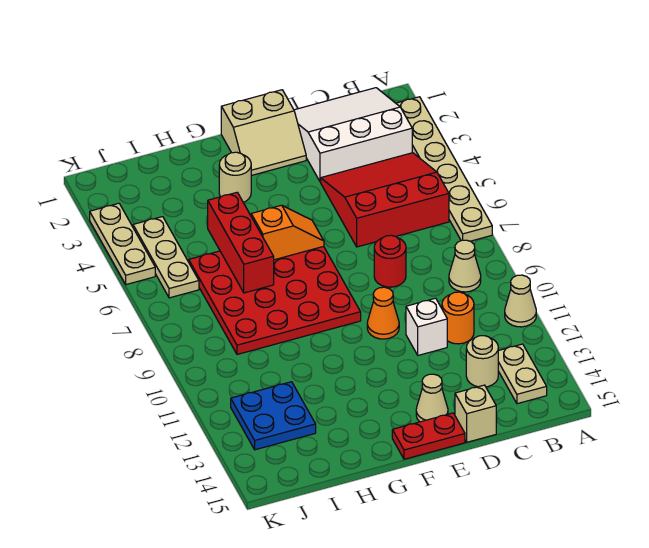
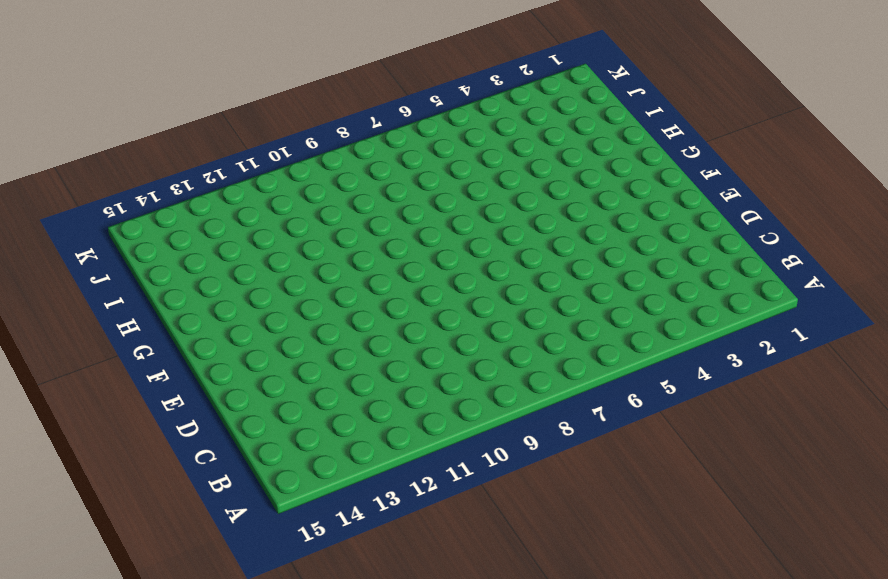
none -> tan 1x6 plate [396,97,492,241]
none -> tan 1x1 cone [505,275,536,327]
none -> white 3x3 slope [294,88,412,182]

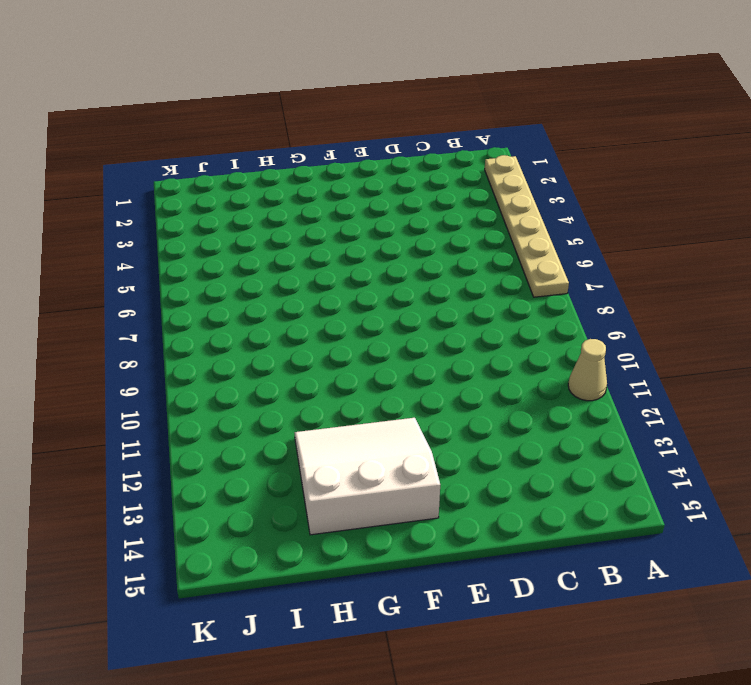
white 3x3 slope [294,418,440,535] -> white 3x3 slope moved to [294,88,412,182]
none -> red 3x3 slope [321,153,449,247]
none -> tan 1x1 cone [449,240,481,292]
none -> tan 1x2 plate [498,344,547,404]

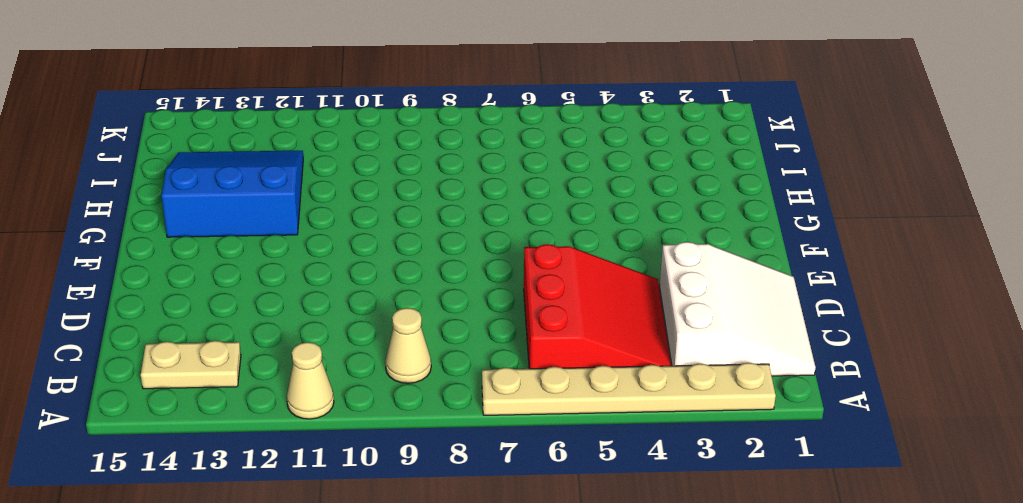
blue 3x3 slope [161,151,303,237] -> blue 2x2 plate [231,382,316,450]
none -> orange 1x1 round brick [442,292,474,344]
none -> tan 1x1 round brick [466,336,498,387]
none -> red 1x1 round brick [374,235,406,287]

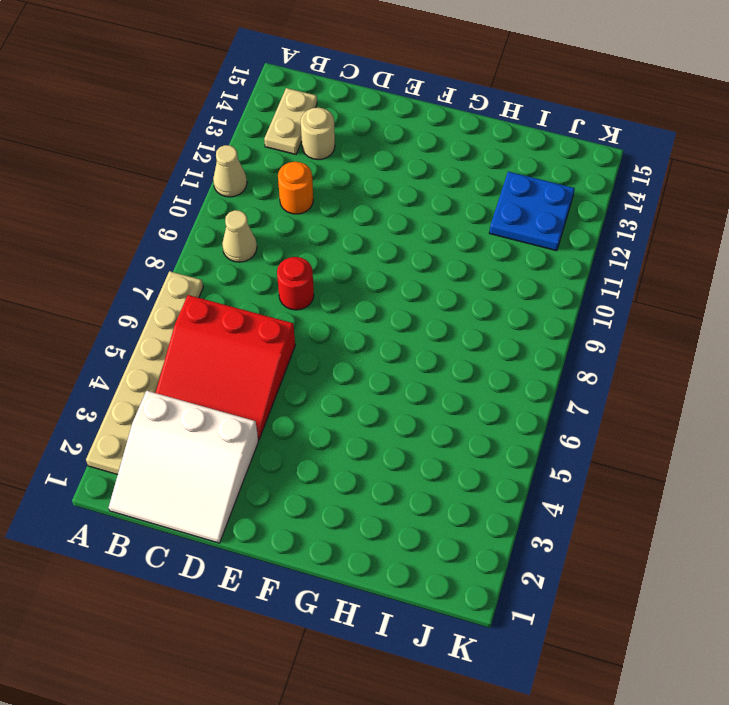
none -> white 1x1 brick [406,298,447,355]
none -> tan 1x1 brick [455,385,496,442]
none -> tan 2x2 slope [221,90,306,176]

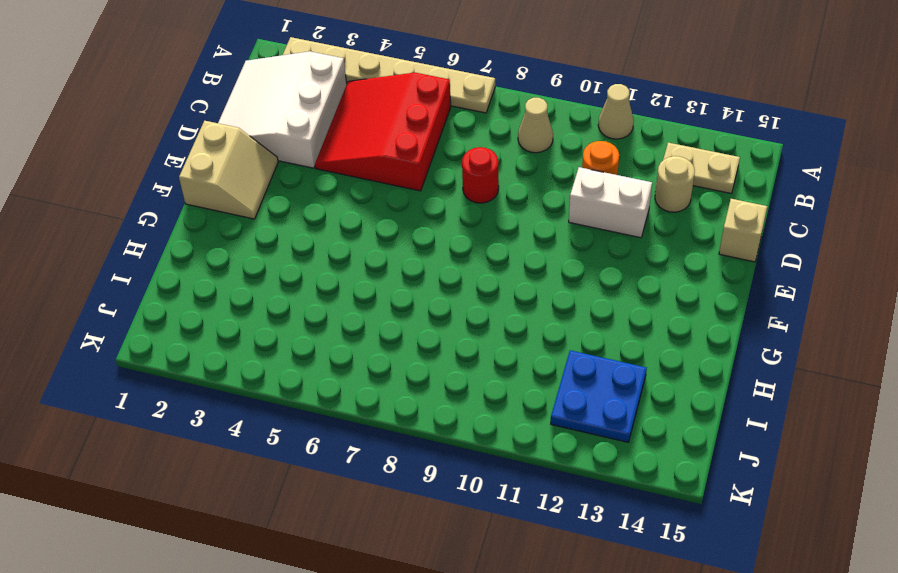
white 1x2 brick [569,167,652,238] -> white 1x1 brick [406,298,447,355]
none -> orange 1x1 cone [367,287,399,339]
none -> tan 1x1 cone [416,374,448,422]
none -> red 1x2 plate [392,413,465,459]

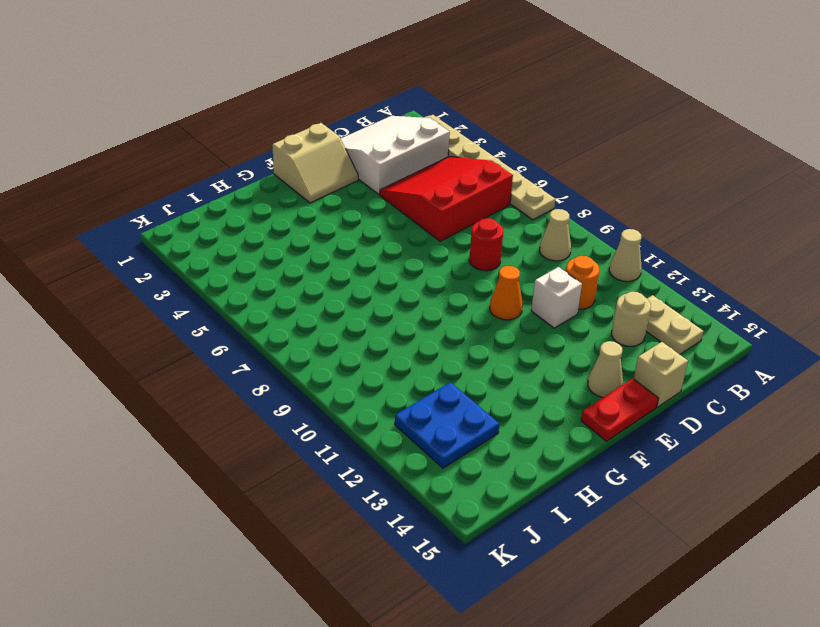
none -> red 4x4 plate [189,246,361,354]
none -> tan 1x1 round brick [219,152,251,202]
none -> tan 1x3 plate [133,217,199,298]

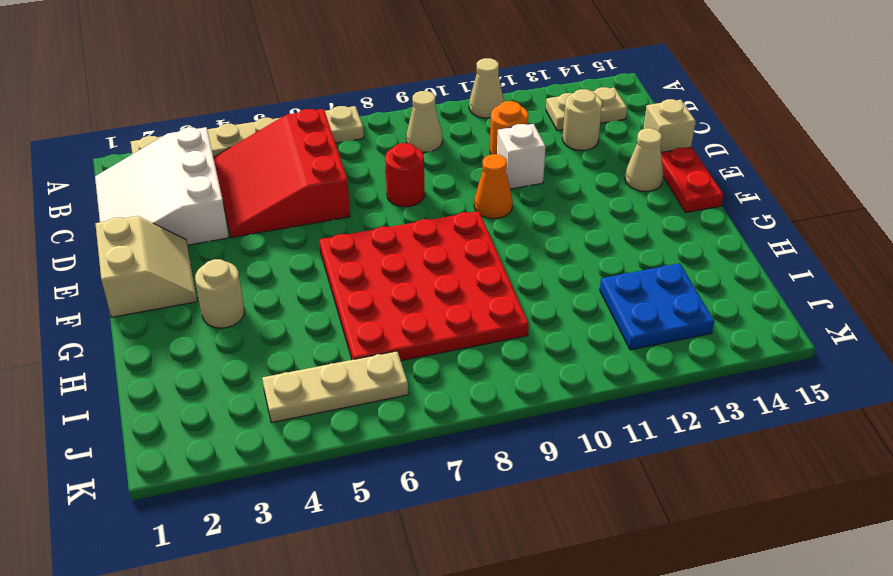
none -> tan 1x3 plate [90,203,155,285]
none -> orange 1x2 slope [251,205,324,260]
none -> red 1x3 brick [208,192,274,293]

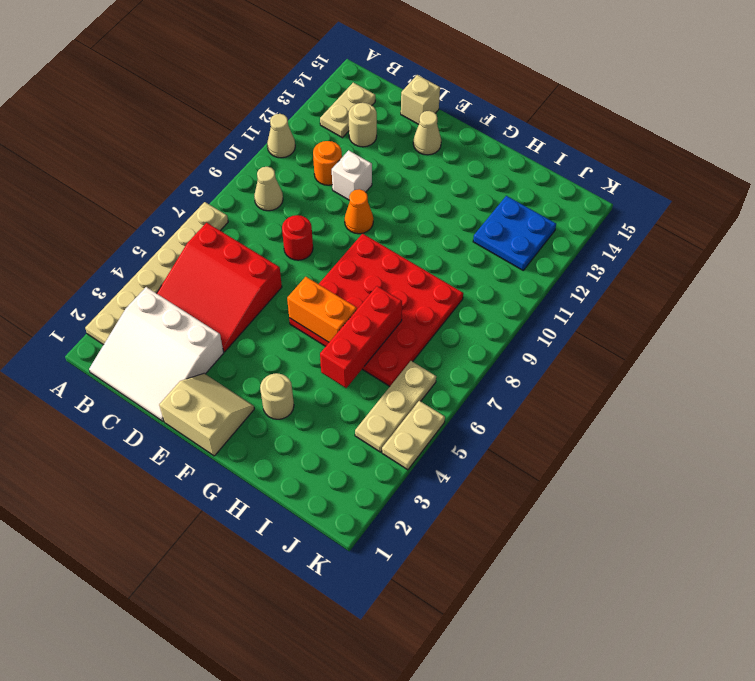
orange 1x2 brick [287,277,357,342] -> orange 1x2 slope [251,205,324,260]
tan 1x2 plate [382,401,445,470] -> tan 1x3 plate [90,203,155,285]
none -> red 1x2 plate [392,413,465,459]

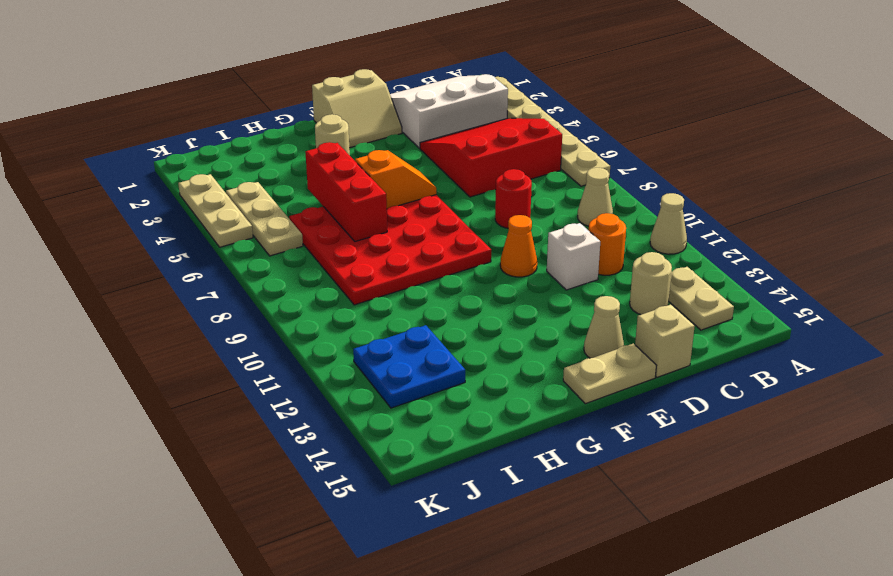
tan 1x2 plate [563,344,656,404] -> red 1x2 plate [392,413,465,459]

